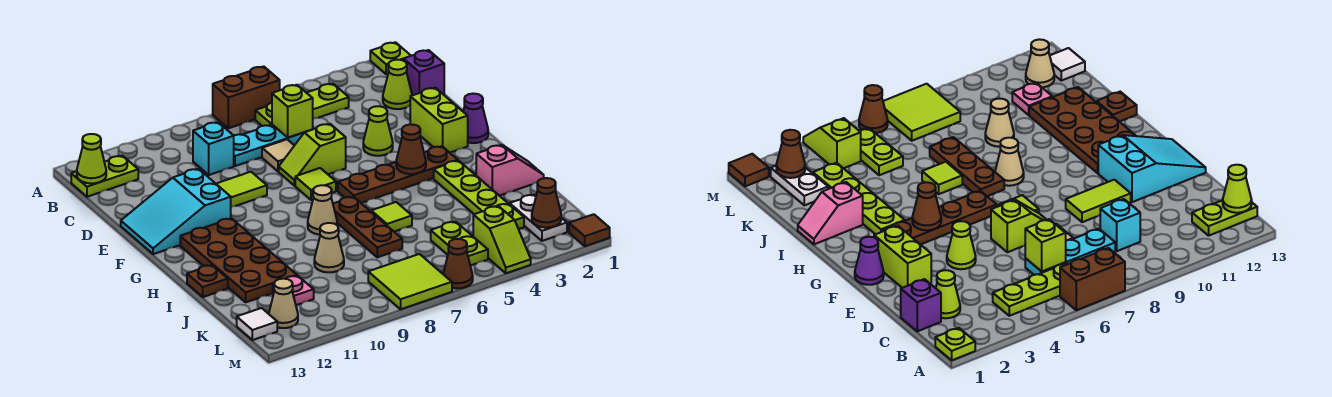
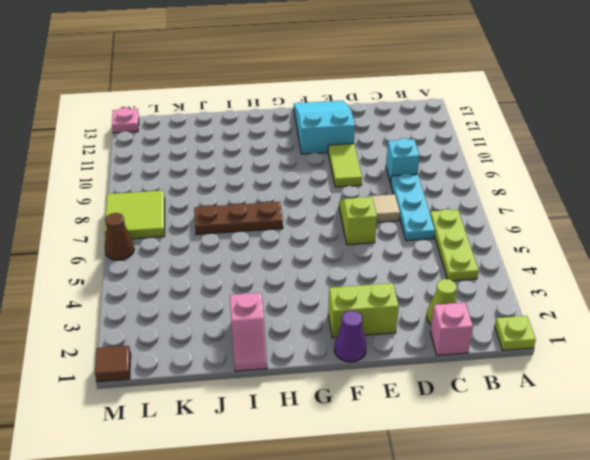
pink 1x1 brick [430,303,473,355] -> purple 1x1 brick [403,50,444,95]
pink 1x1 plate [112,108,139,133] -> pink 1x1 plate moved to [273,276,314,305]
none -> brown 1x2 brick [213,66,280,128]
none -> lime 1x2 plate [71,156,138,197]
none -> lime 1x1 cone [363,106,393,156]
none -> lime 1x1 tile [295,168,336,200]

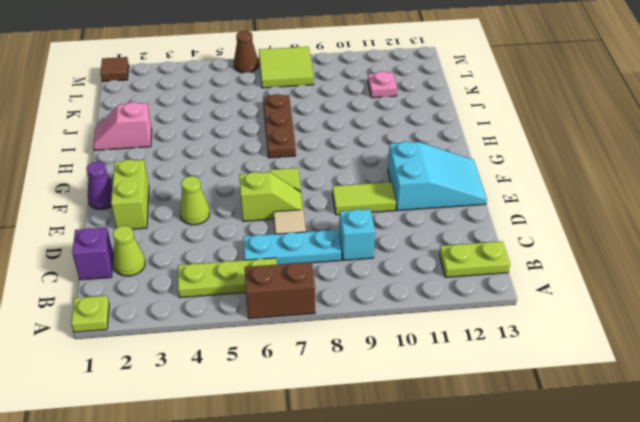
none -> brown 1x4 plate [338,146,458,203]
none -> brown 2x4 plate [180,218,297,302]
none -> lime 1x4 plate [434,161,524,229]
none -> tan 1x1 cone [308,185,337,235]

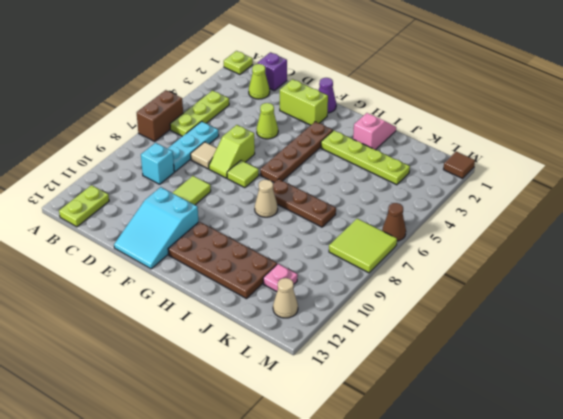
none -> lime 1x1 tile [371,202,412,232]
none -> brown 1x1 plate [187,265,228,297]
none -> tan 1x1 cone [314,223,344,272]
none -> white 1x2 plate [510,195,567,241]

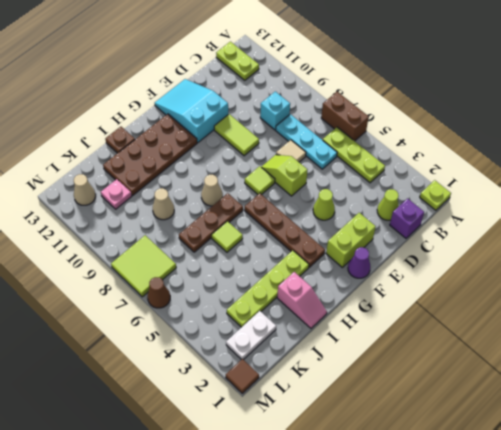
none -> lime 1x2 plate [431,222,488,266]
none -> lime 1x2 slope [473,206,531,273]
none -> white 1x1 tile [237,308,277,340]
none -> lime 1x1 cone [77,134,106,183]

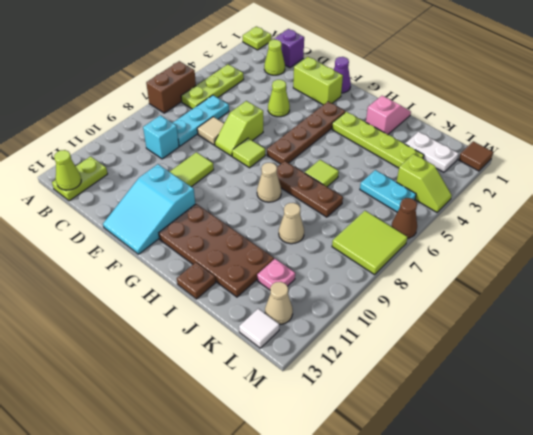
cyan 1x2 plate [360,170,416,212] -> lime 1x2 plate [431,222,488,266]
none -> lime 1x1 brick [272,85,313,138]
none -> brown 1x1 cone [396,124,426,174]
none -> brown 1x1 cone [532,178,561,228]

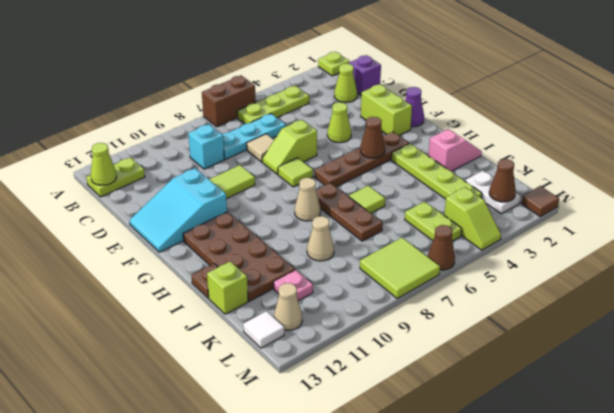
lime 1x1 brick [207,261,248,314] -> lime 1x1 brick moved to [272,85,313,138]

